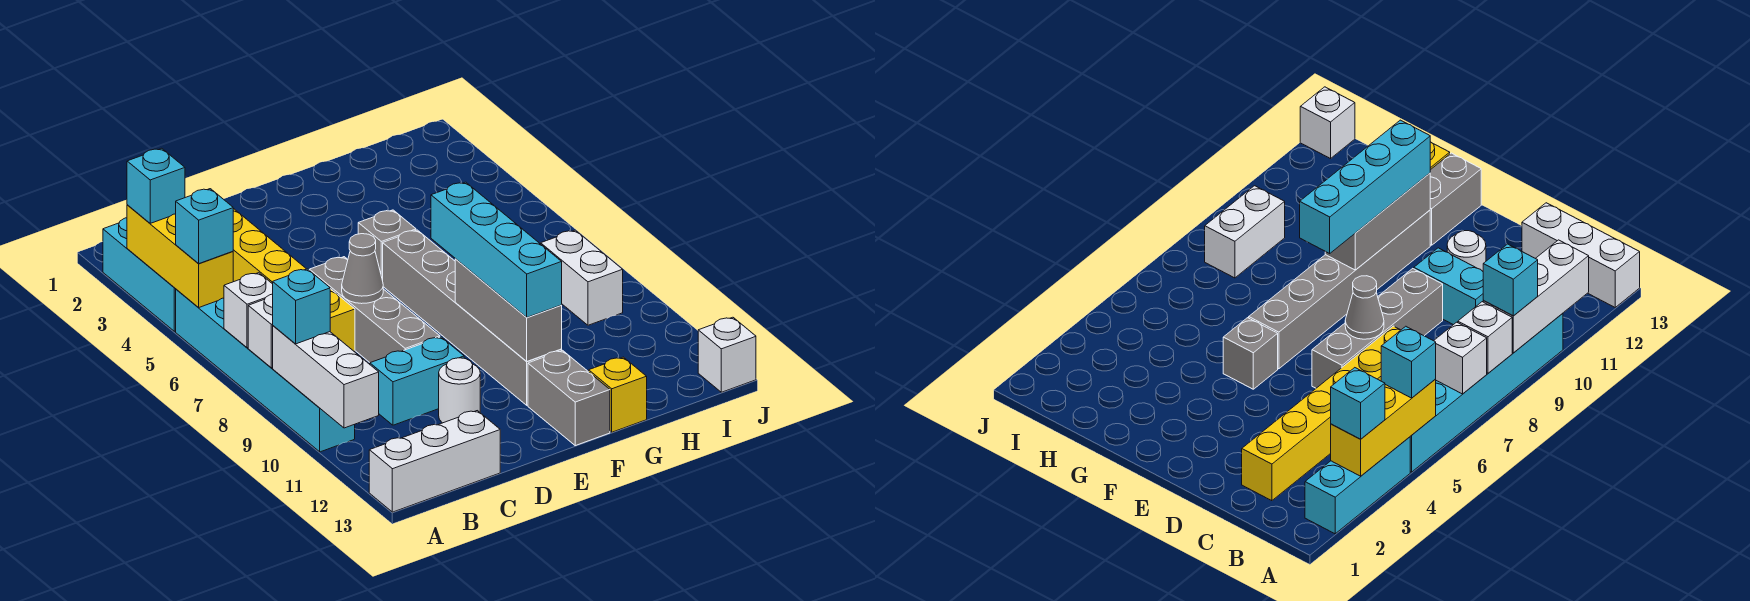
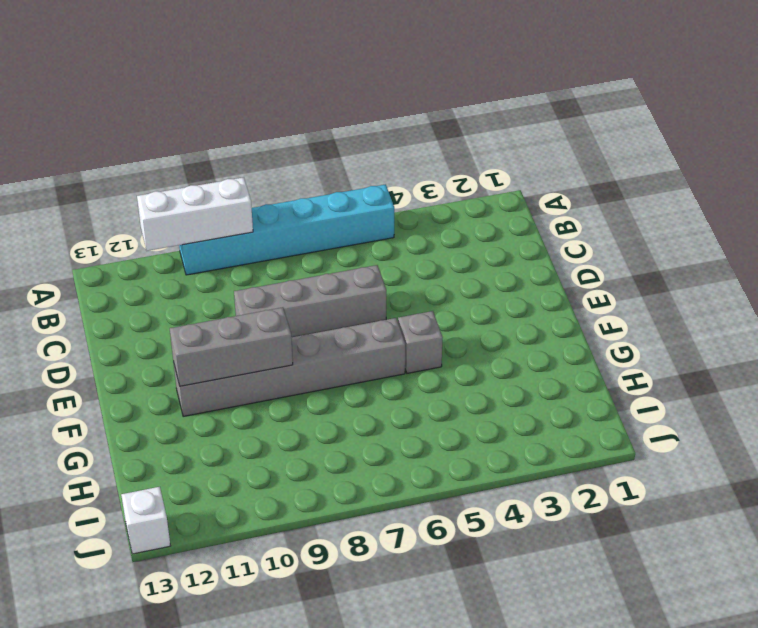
none -> cyan 1x3 brick [103,218,176,331]
none -> white 1x3 brick [369,411,500,512]
none -> yellow 1x6 brick [233,208,355,352]

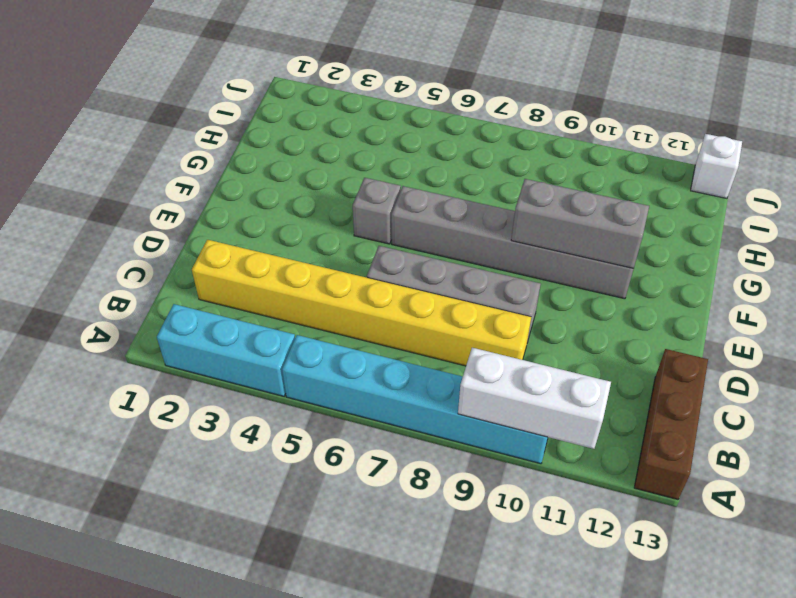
brown 1x3 brick [634,349,708,499] -> white 1x3 brick [369,411,500,512]
yellow 1x8 brick [192,240,531,366] -> yellow 1x6 brick [233,208,355,352]
none -> cyan 1x2 brick [370,337,464,425]
none -> white 1x1 round brick [439,358,480,423]
none -> grey 1x2 brick [528,350,610,446]

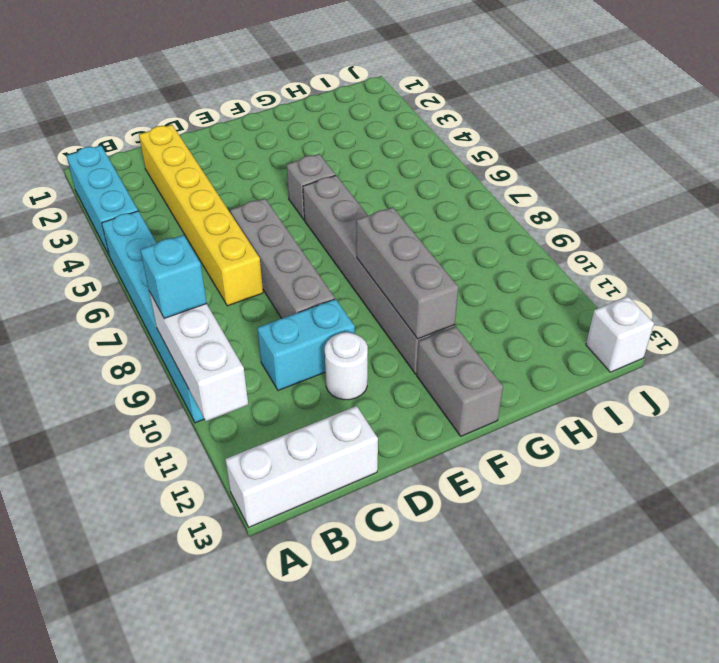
none -> yellow 1x1 brick [589,357,647,432]
none -> white 1x2 brick [541,230,623,325]
none -> yellow 1x3 brick [127,205,233,308]

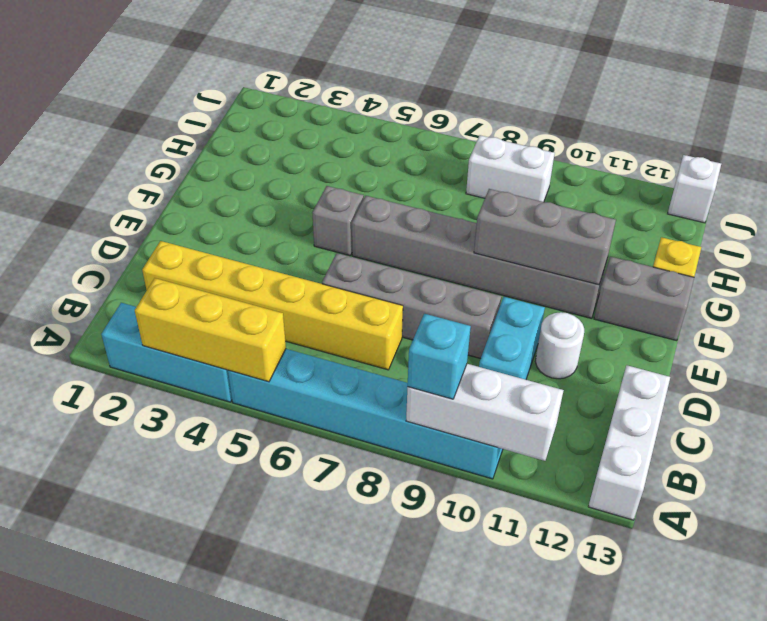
none -> white 1x1 brick [224,273,273,348]
none -> white 1x1 brick [248,294,273,368]
none -> grey 1x1 cone [342,234,383,304]

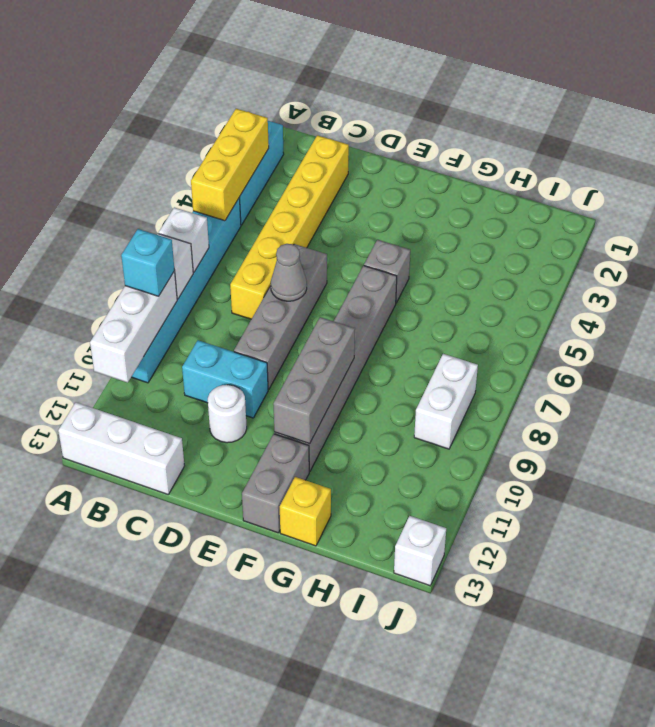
none -> cyan 1x1 brick [127,148,185,223]
none -> cyan 1x1 brick [176,189,233,264]
none -> cyan 1x4 brick [431,182,562,317]

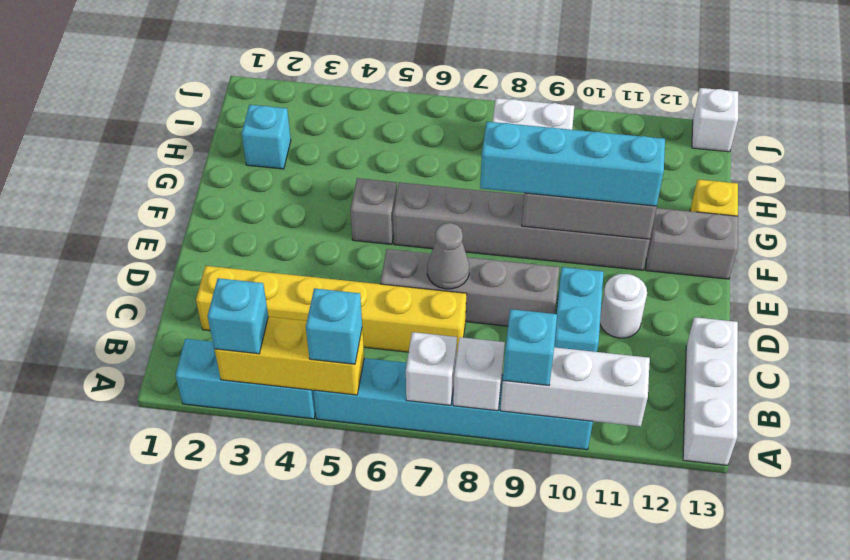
cyan 1x1 brick [242,105,291,169] -> none

